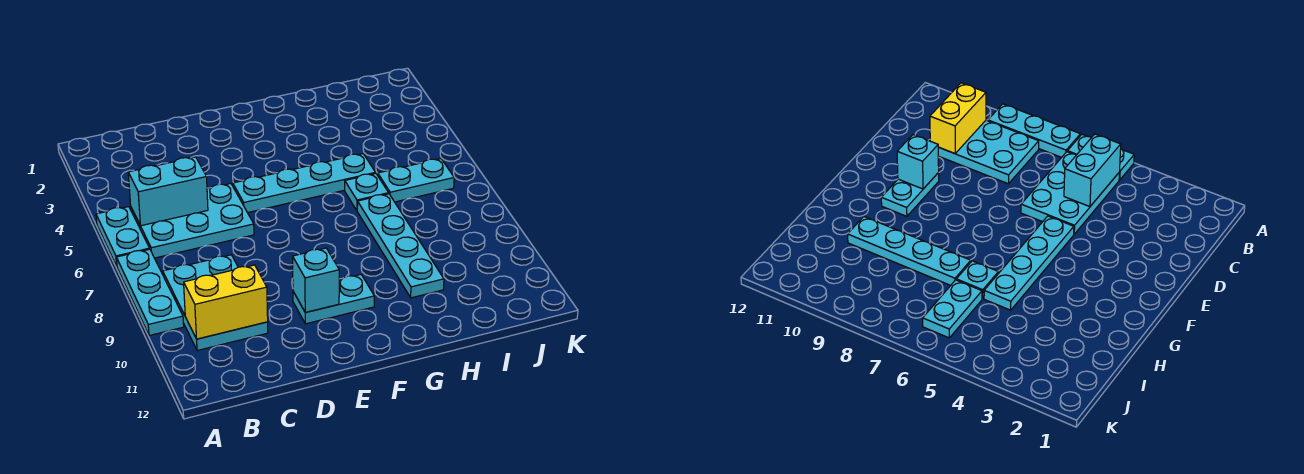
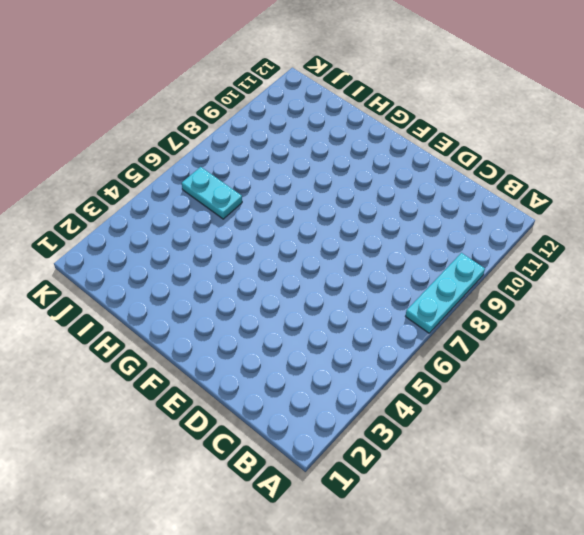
none -> cyan 1x2 plate [96,207,150,266]
none -> cyan 2x3 plate [131,184,254,258]
none -> cyan 2x3 plate [163,255,268,351]

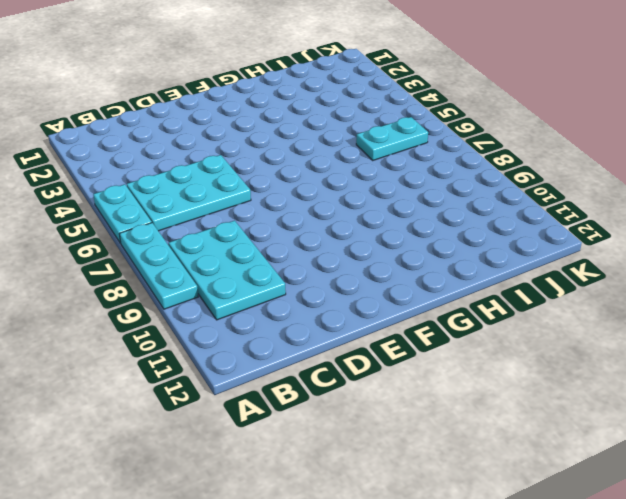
none -> cyan 1x4 plate [233,154,376,213]
none -> cyan 1x2 plate [293,275,374,324]
none -> cyan 1x1 plate [345,173,389,210]

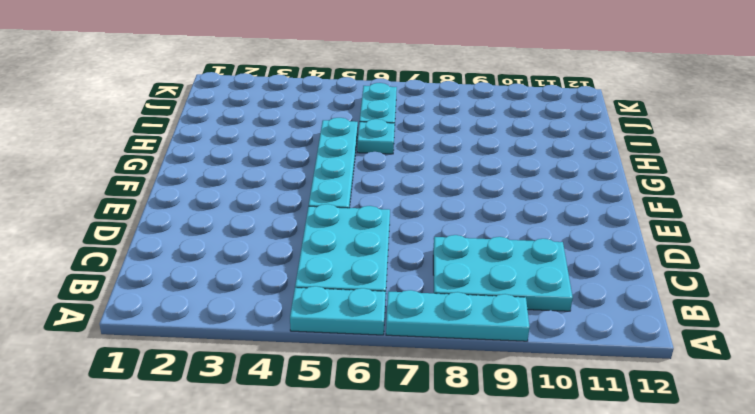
none -> cyan 1x2 plate [293,275,374,324]
none -> cyan 1x4 plate [357,194,444,298]
none -> cyan 1x2 brick [128,157,208,226]

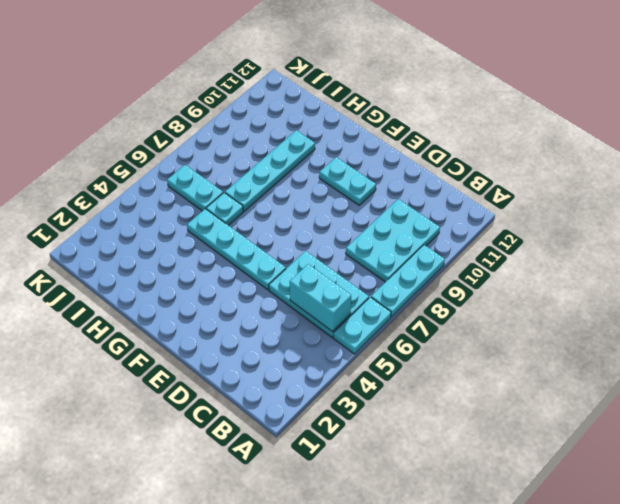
none -> yellow 1x2 brick [184,265,268,339]
none -> cyan 1x1 brick [293,248,339,312]

